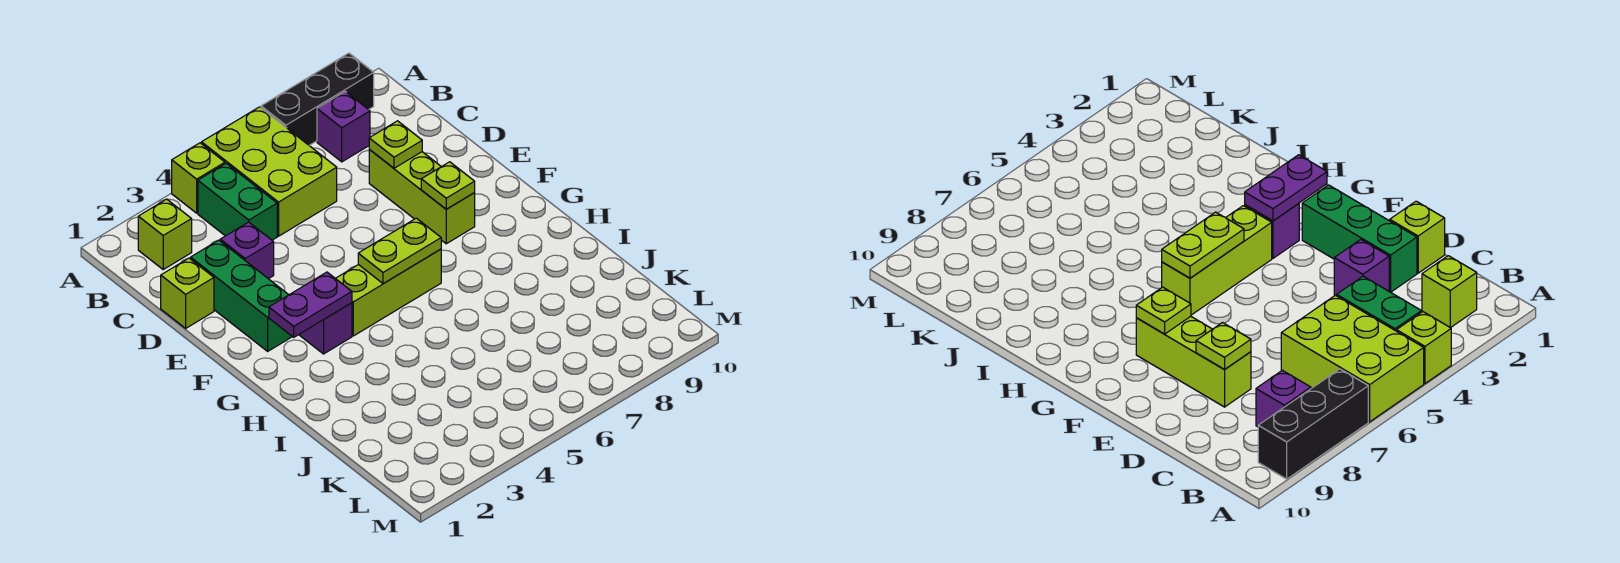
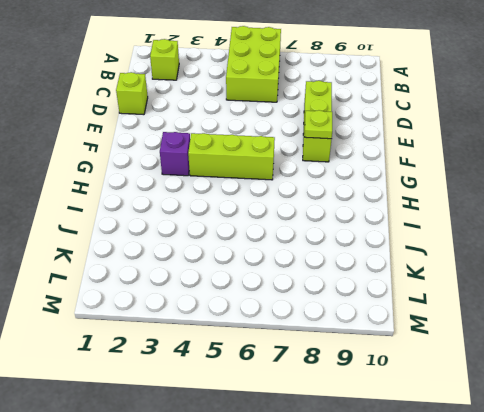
none -> lime 1x1 brick [172,143,225,213]
none -> black 1x3 brick [261,53,374,145]
none -> green 1x2 brick [198,163,277,240]

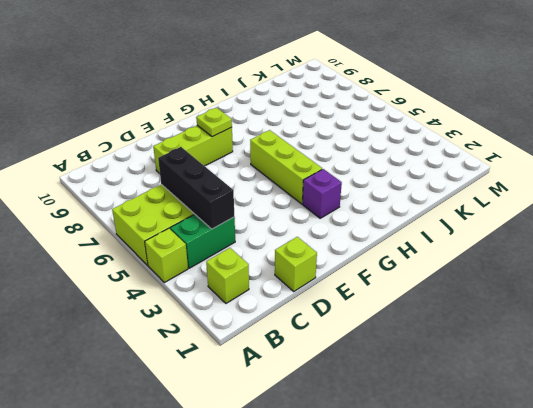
black 1x3 brick [158,147,234,229] -> black 1x3 brick moved to [261,53,374,145]
none -> purple 1x1 brick [317,91,370,162]
none -> green 1x3 brick [191,240,292,351]
none -> purple 1x1 brick [220,222,274,279]

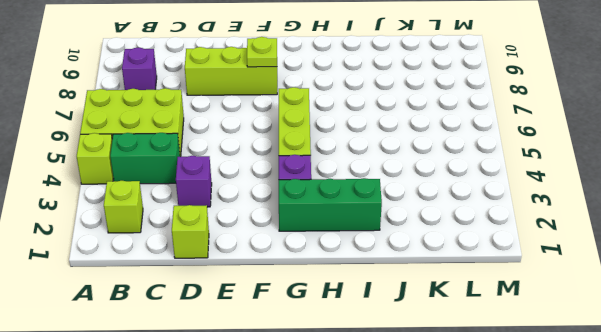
green 1x3 brick [279,178,382,231] -> green 1x3 brick moved to [191,240,292,351]
none -> black 1x3 brick [261,53,374,145]
none -> lime 1x1 plate [369,121,422,168]
none -> purple 1x2 plate [269,272,352,337]

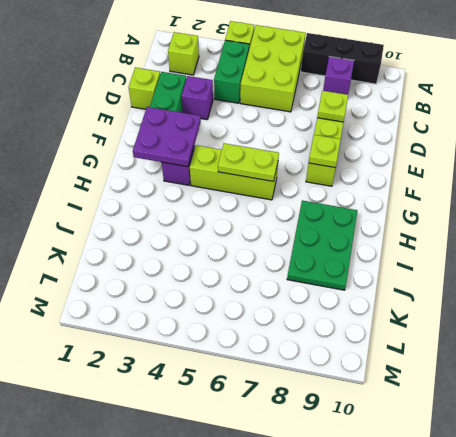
purple 2x2 plate [133,107,201,167] -> purple 1x2 plate [269,272,352,337]
green 2x3 plate [287,201,357,290] -> none

